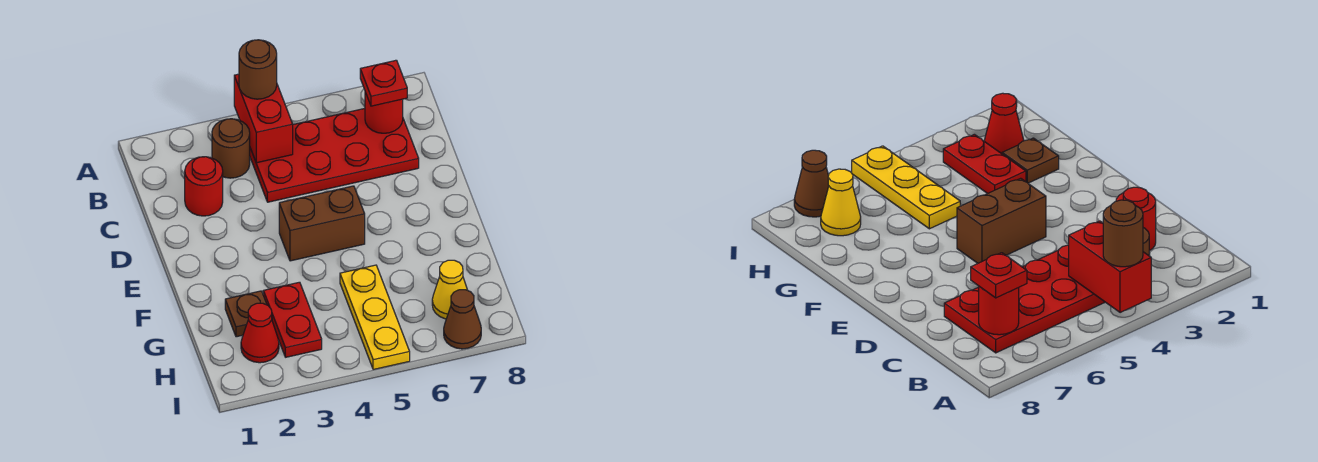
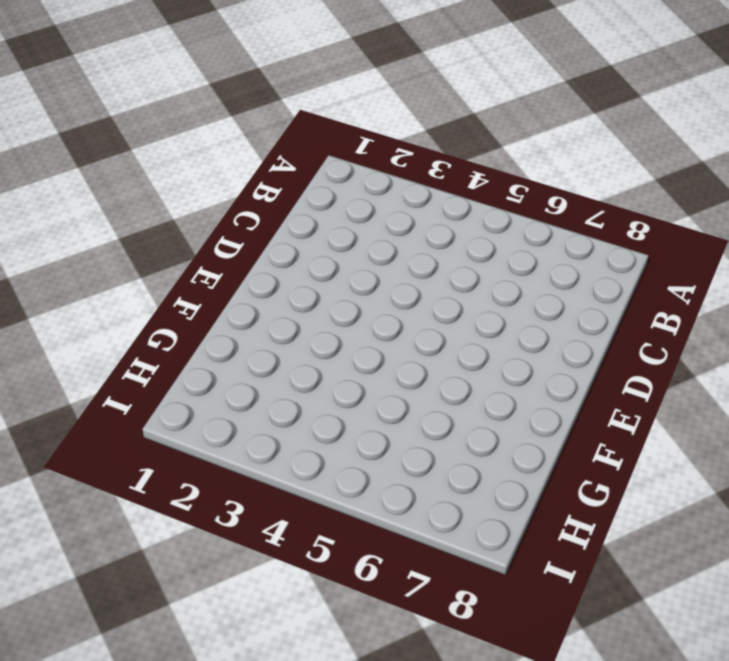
none -> brown 1x1 round brick [212,119,250,178]
none -> red 2x4 plate [250,108,419,202]
none -> red 1x1 round brick [185,157,223,216]

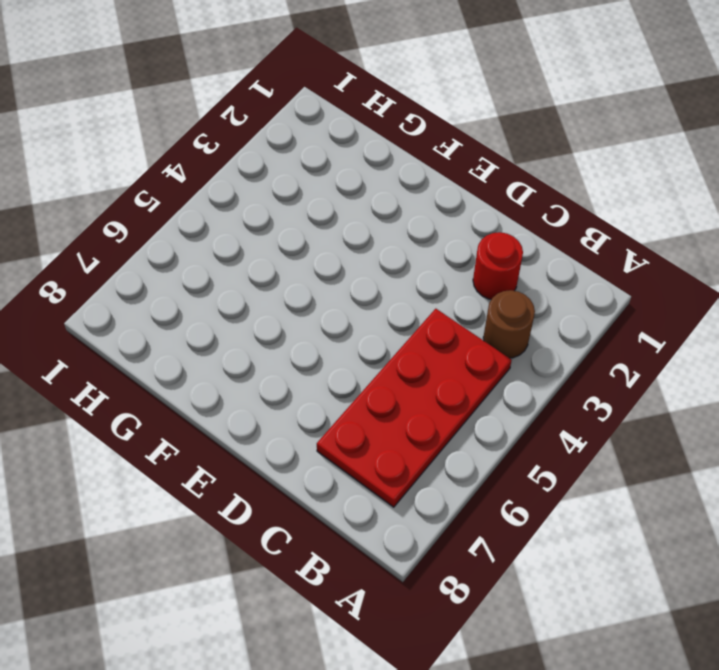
none -> brown 1x2 brick [279,186,365,261]
none -> brown 1x1 plate [225,291,267,337]
none -> red 1x2 plate [263,282,322,357]

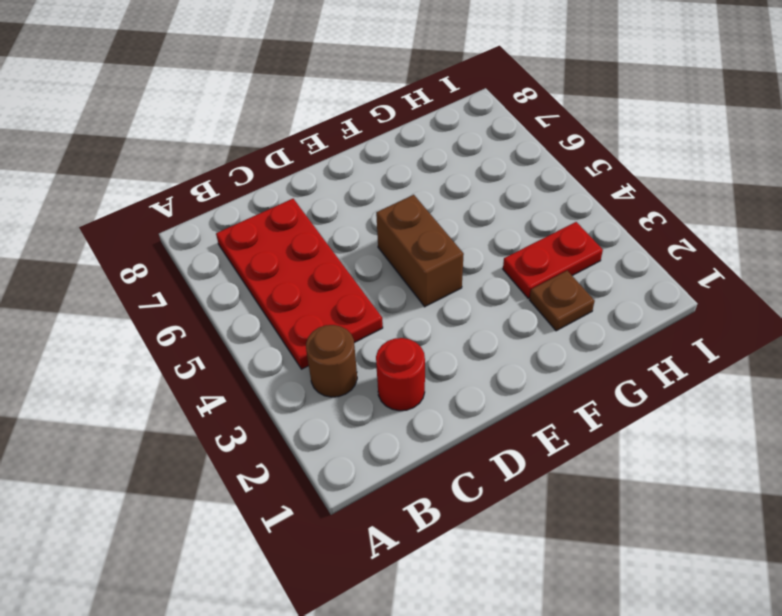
none -> yellow 1x3 plate [340,265,410,370]
none -> red 1x1 cone [241,303,279,363]
none -> yellow 1x1 cone [432,260,467,319]

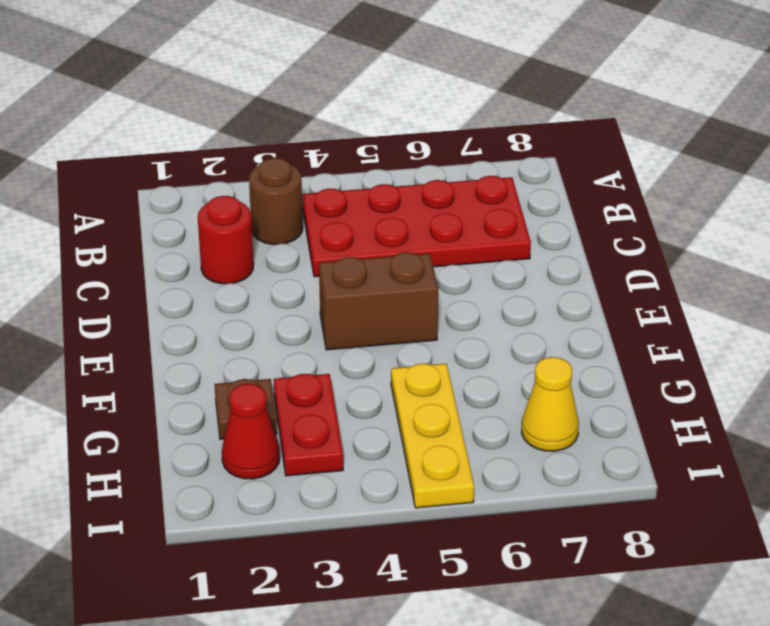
none -> brown 1x1 cone [444,290,481,349]
none -> red 1x2 brick [234,74,293,163]
none -> red 1x1 round brick [365,92,403,133]

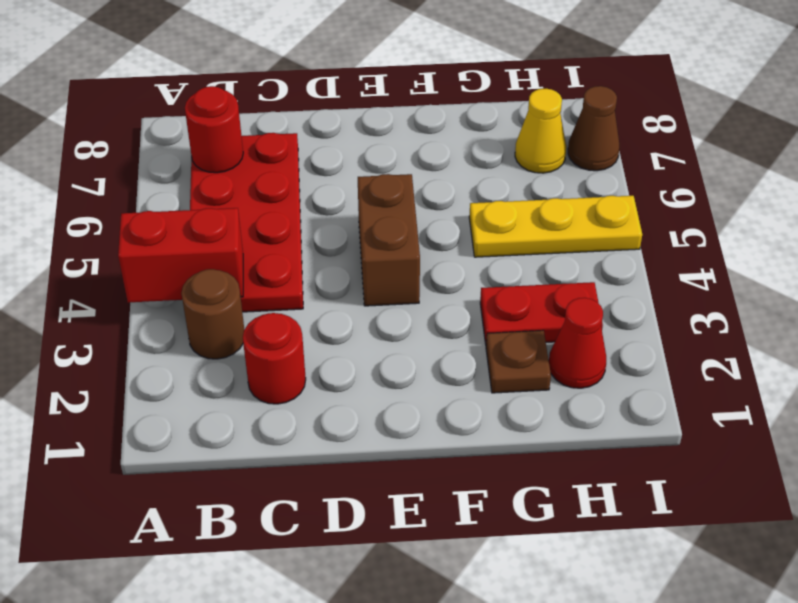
none -> brown 1x1 round brick [239,40,277,99]
none -> red 1x1 plate [360,60,407,106]

